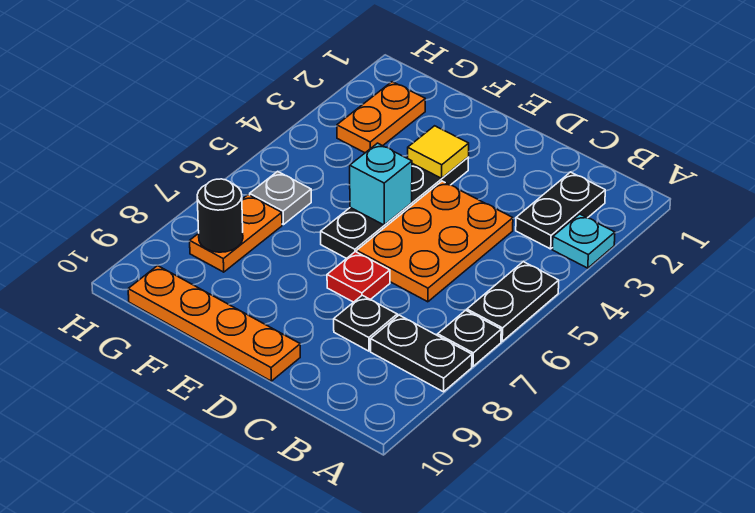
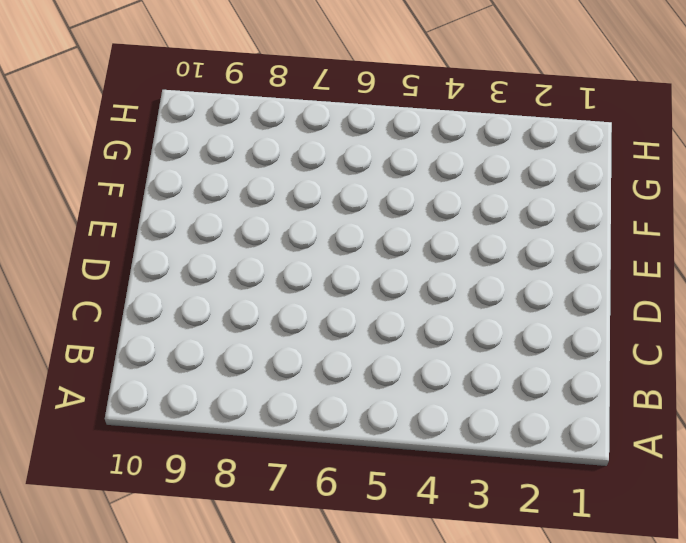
none -> cyan 1x1 plate [553,214,615,268]
none -> black 1x2 plate [467,262,559,341]
none -> black 1x1 plate [438,310,501,366]

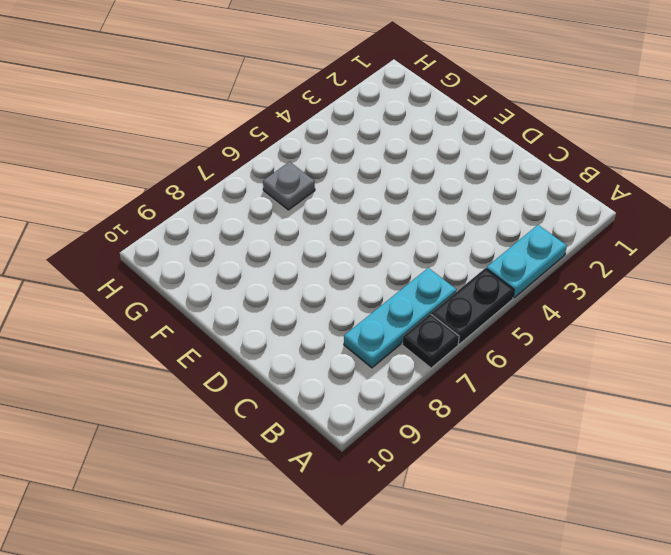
cyan 1x2 plate [486,225,567,298] -> cyan 1x1 plate [553,214,615,268]
cyan 1x3 plate [344,268,457,368] -> black 1x2 plate [371,315,472,392]
none -> black 1x2 plate [516,172,605,249]
none -> orange 2x3 plate [357,181,513,302]
none -> black 1x1 plate [334,295,397,351]

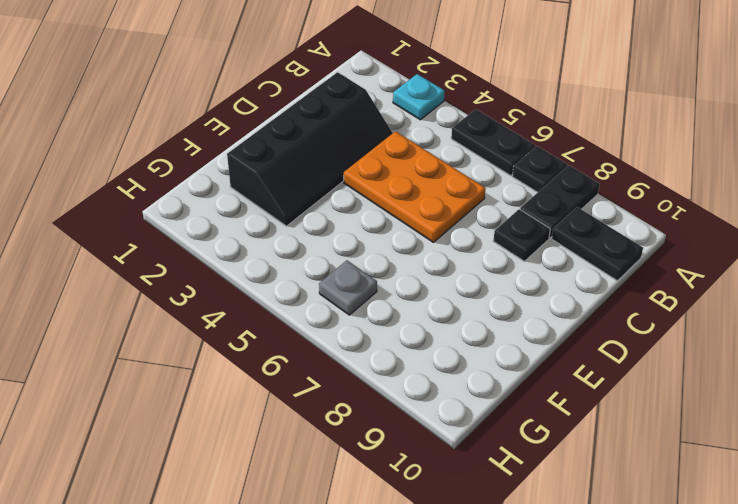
black 1x2 plate [552,207,643,281] -> black 1x2 plate moved to [516,172,605,249]
black 2x4 slope [227,72,393,226] -> black 1x4 plate [321,158,468,258]
none -> red 1x1 plate [327,252,390,302]
none -> orange 1x4 plate [128,266,300,381]
none -> orange 1x2 plate [337,82,425,153]

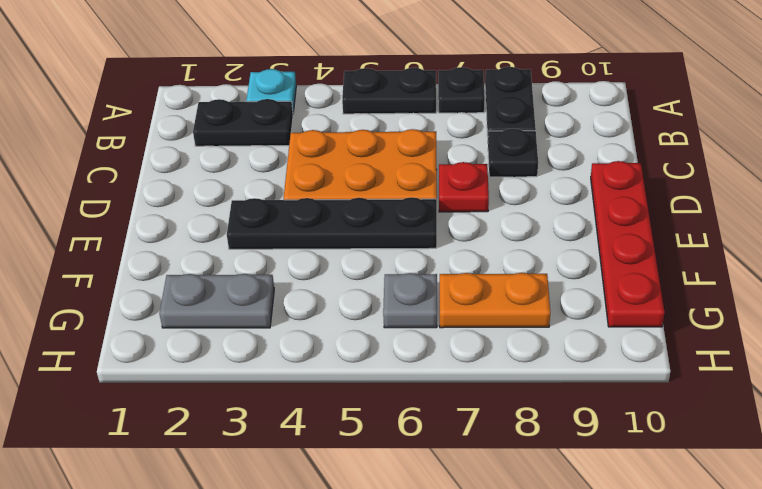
red 1x4 plate [591,161,665,327] -> orange 1x4 plate [128,266,300,381]
grey 1x2 plate [159,274,274,328] -> orange 1x2 plate [337,82,425,153]
none -> yellow 1x1 tile [408,126,469,178]
none -> cyan 1x1 brick [350,143,412,225]
none -> black 1x1 round brick [197,179,243,252]

